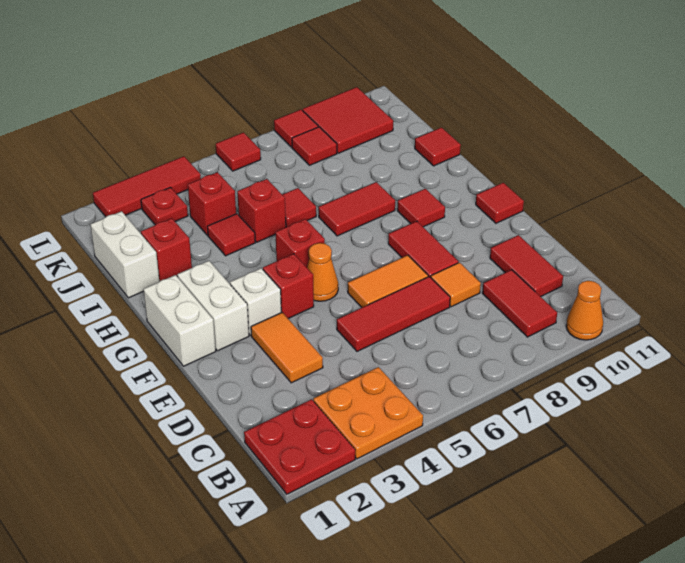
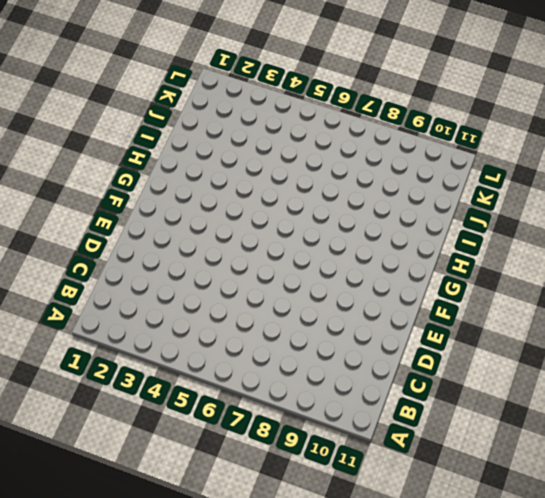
none -> red 2x2 plate [244,399,355,494]
none -> orange 2x2 plate [313,367,423,459]
none -> orange 1x1 cone [566,281,603,340]
none -> red 1x2 tile [482,270,557,337]

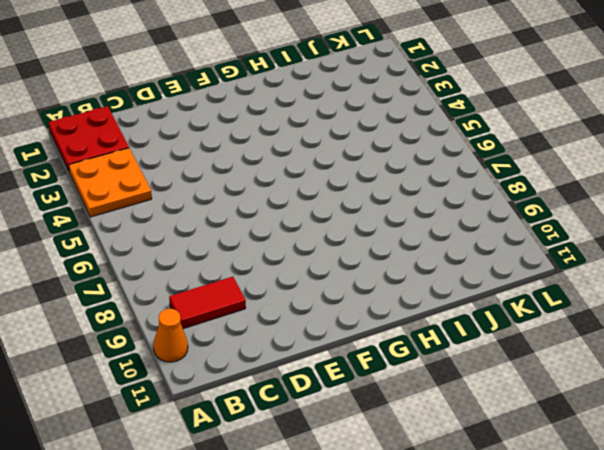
none -> red 1x2 tile [490,235,563,297]
none -> orange 1x2 tile [251,312,323,383]
none -> red 1x3 tile [337,277,450,351]
none -> orange 1x1 tile [431,263,481,307]

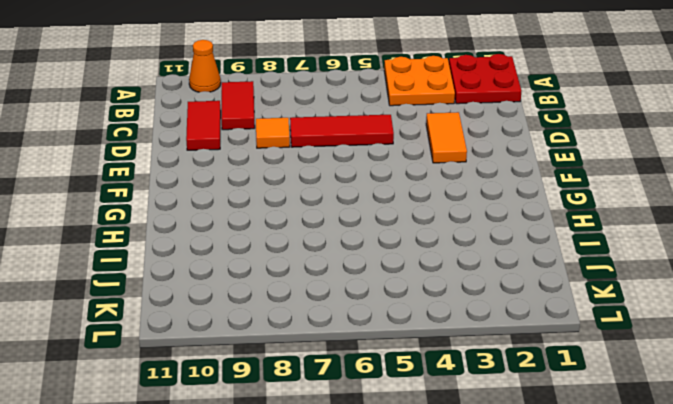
none -> orange 1x2 tile [348,255,428,308]
none -> red 1x2 tile [388,221,459,277]
none -> white 1x2 brick [143,275,216,366]
none -> white 1x2 brick [177,261,249,351]

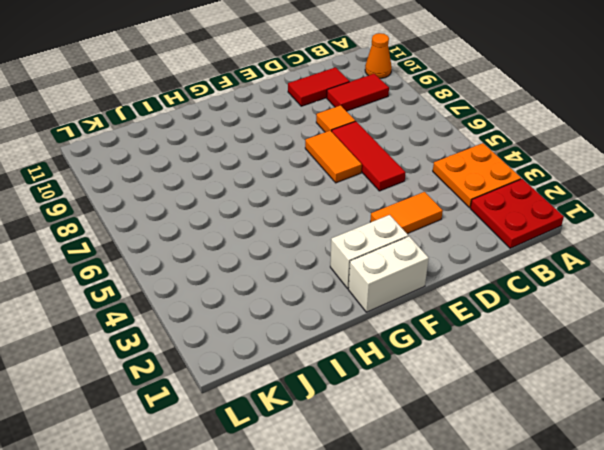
none -> red 1x2 tile [388,221,459,277]
none -> white 1x1 brick [230,268,281,335]
none -> red 1x1 brick [263,254,314,318]
none -> orange 1x1 cone [307,243,338,301]

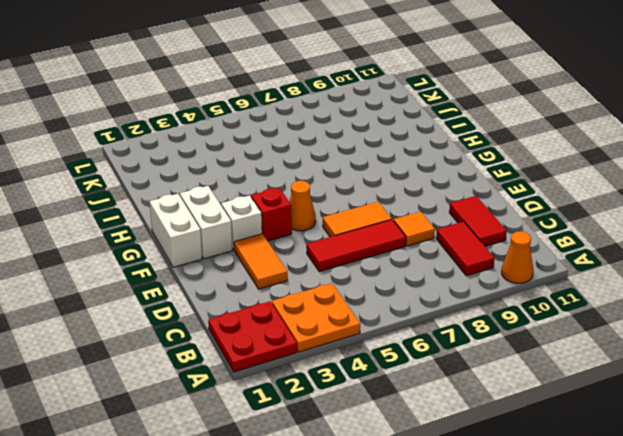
none -> red 1x2 tile [388,221,459,277]
none -> red 1x1 tile [476,183,524,223]
none -> red 1x1 brick [275,219,325,267]
none -> red 1x1 tile [397,189,445,227]

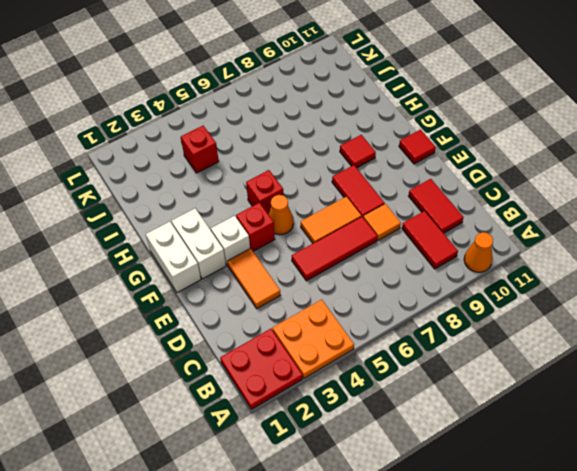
none -> red 1x2 tile [318,182,395,236]
none -> white 1x2 brick [90,211,159,298]
none -> red 1x1 brick [141,218,192,282]
none -> red 1x1 tile [207,214,255,256]

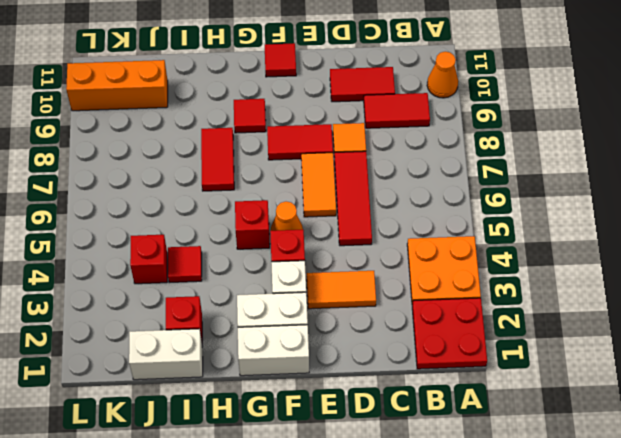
orange 1x3 brick [66,60,168,111] -> red 2x2 tile [303,87,393,153]
none -> red 1x1 brick [237,179,286,242]
none -> red 1x1 tile [282,188,316,227]
none -> red 1x1 tile [415,127,461,166]
none -> red 1x1 plate [141,187,188,225]

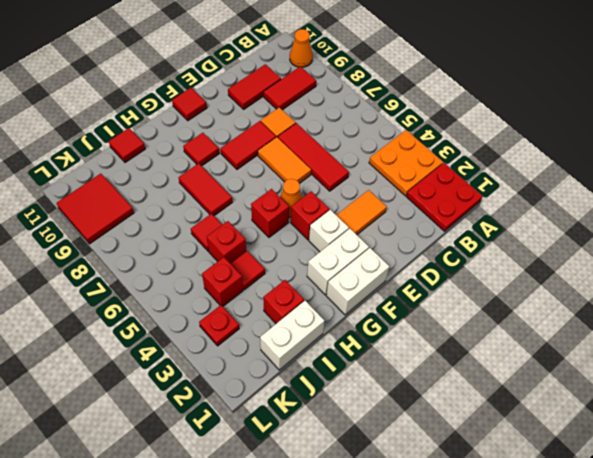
none -> red 1x1 tile [292,127,337,165]
none -> red 1x3 tile [93,156,201,217]
none -> red 1x1 tile [216,132,261,171]
none -> red 1x1 tile [274,110,318,147]

